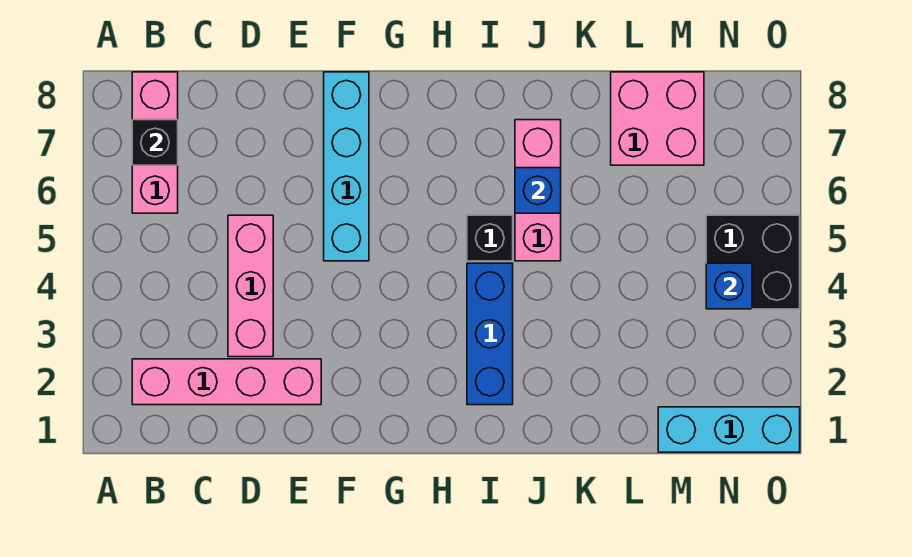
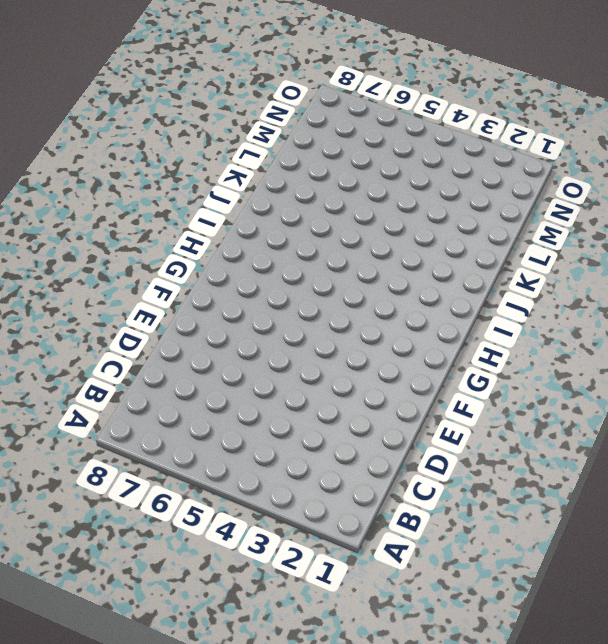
none -> pink 1x4 brick [132,359,321,405]
none -> pink 1x3 brick [132,72,178,213]
none -> pink 1x3 brick [228,215,273,357]

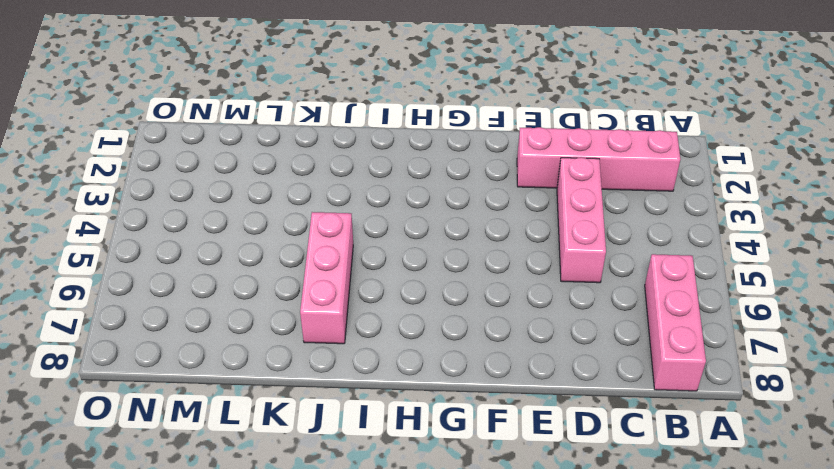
none -> cyan 1x4 brick [324,72,369,261]
none -> blue 1x3 brick [467,263,513,405]
none -> black 1x1 brick [467,215,513,261]

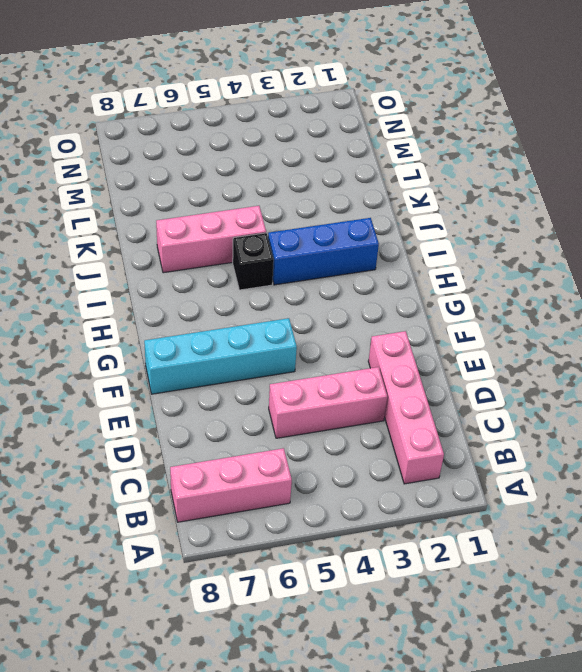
none -> pink 2x2 brick [611,72,704,165]
none -> cyan 1x3 brick [658,407,800,452]
none -> black 2x2 brick [706,215,800,309]

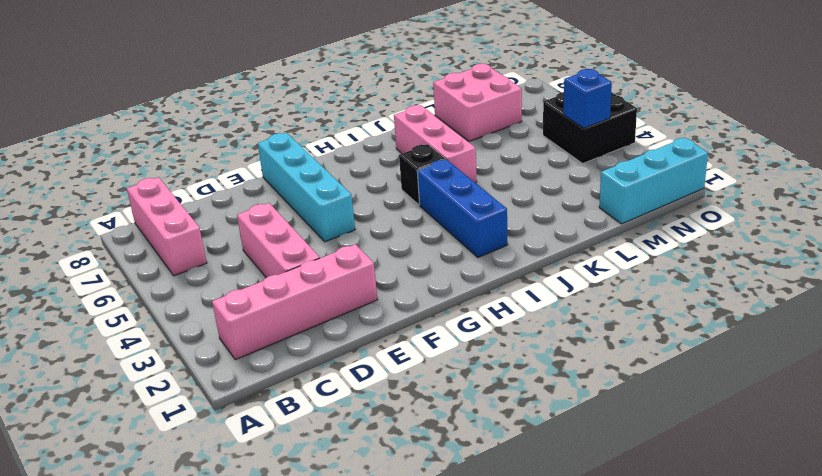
none -> black 1x1 brick [132,120,178,165]
none -> blue 1x1 brick [515,168,561,213]

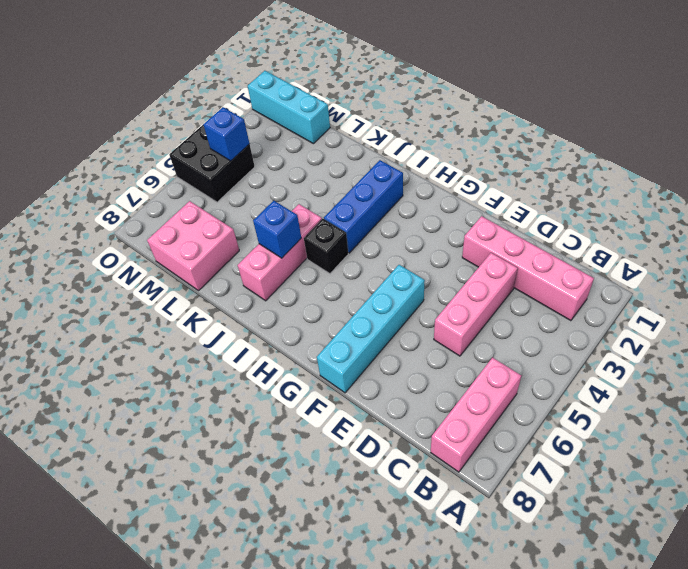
none -> black 1x1 brick [132,120,178,165]

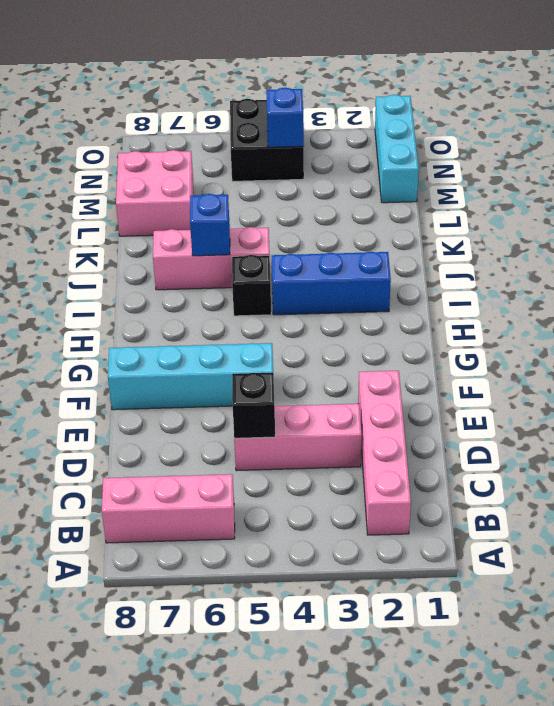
black 1x1 brick [232,372,275,438] -> black 1x1 brick moved to [132,120,178,165]

